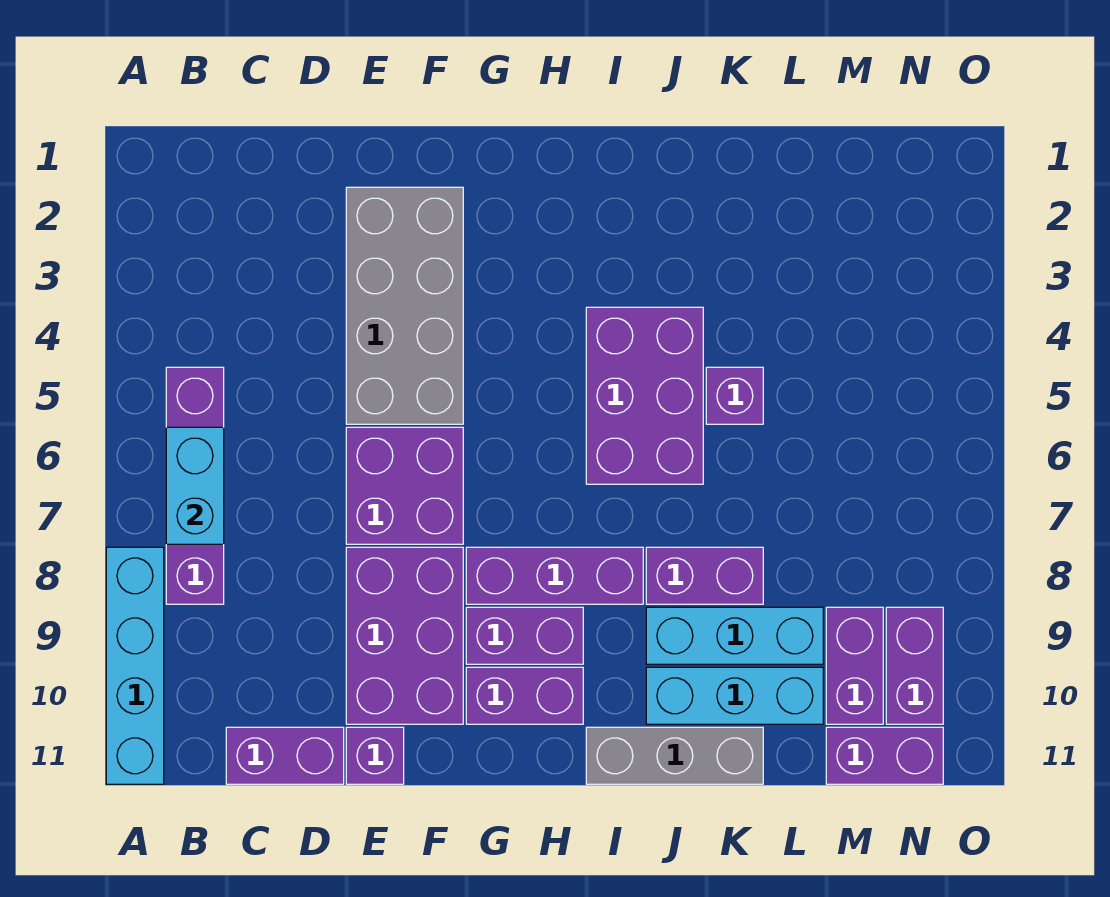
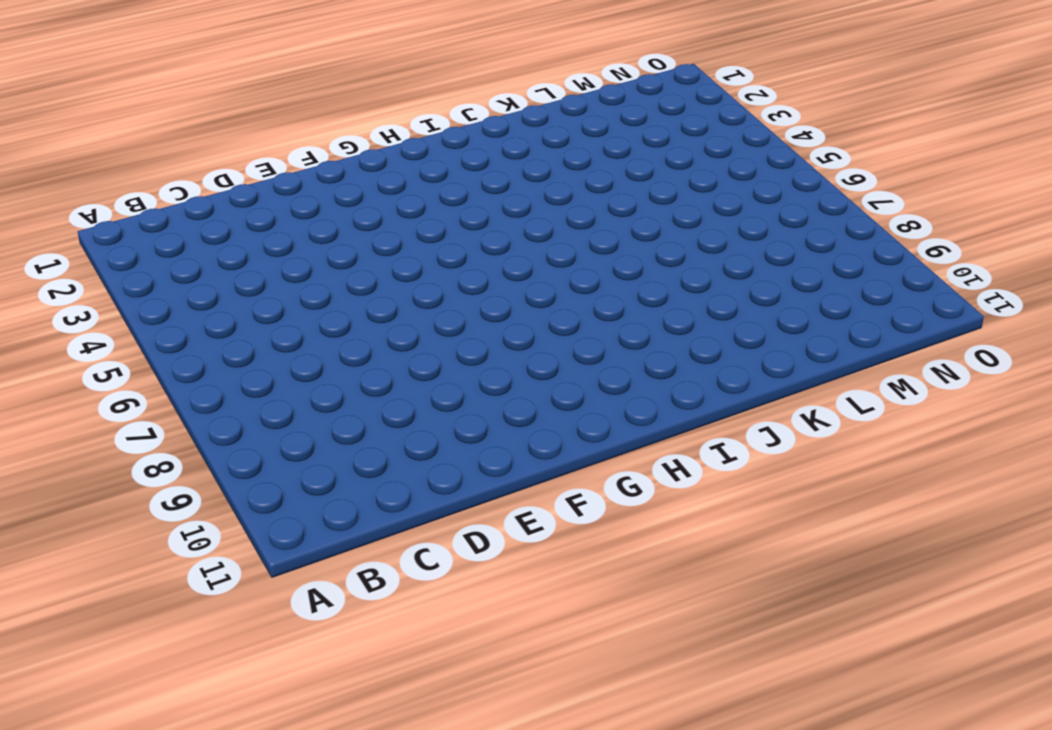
none -> cyan 1x4 brick [106,547,164,784]
none -> purple 1x4 brick [166,367,224,604]
none -> purple 1x2 brick [226,727,344,784]

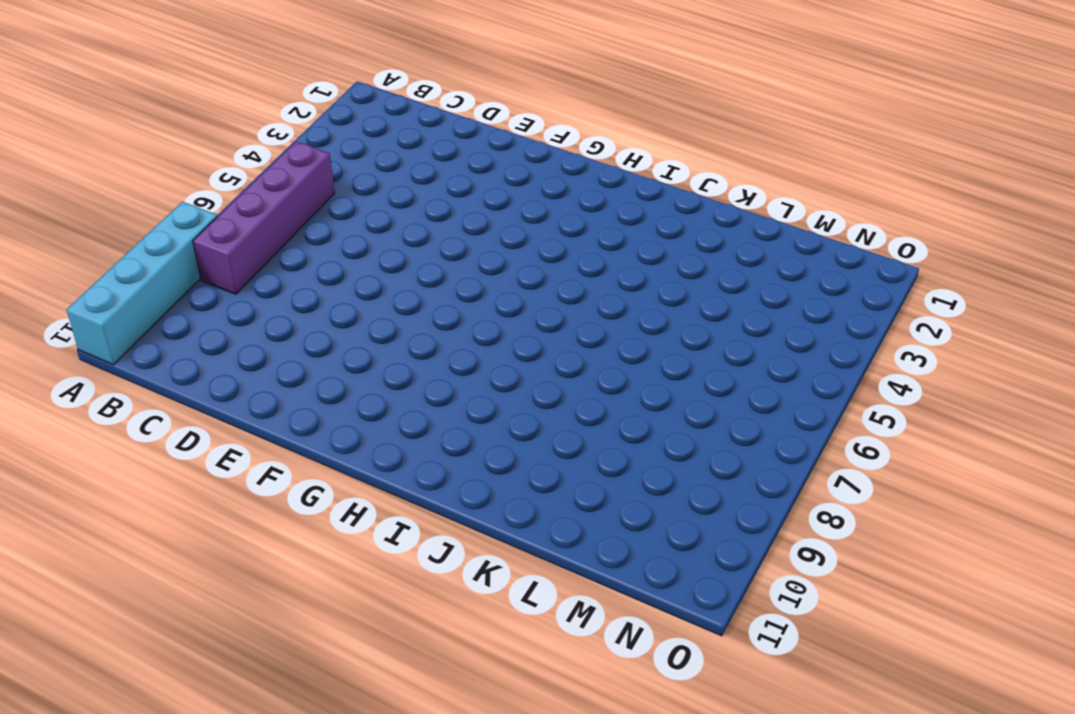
none -> purple 1x2 brick [226,727,344,784]
none -> grey 2x4 brick [346,187,463,424]
none -> purple 2x2 brick [346,427,463,544]

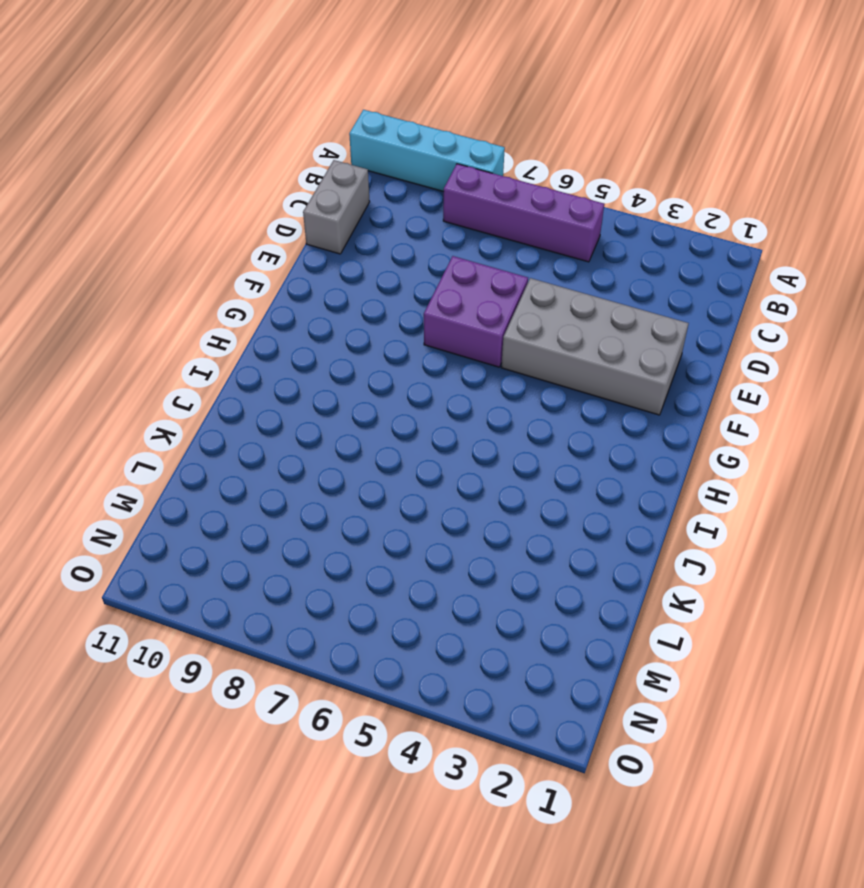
grey 1x2 brick [303,160,370,254] -> purple 1x2 brick [226,727,344,784]
none -> purple 2x3 brick [346,547,463,724]
none -> purple 1x1 brick [346,727,404,784]
none -> purple 1x3 brick [466,547,643,604]

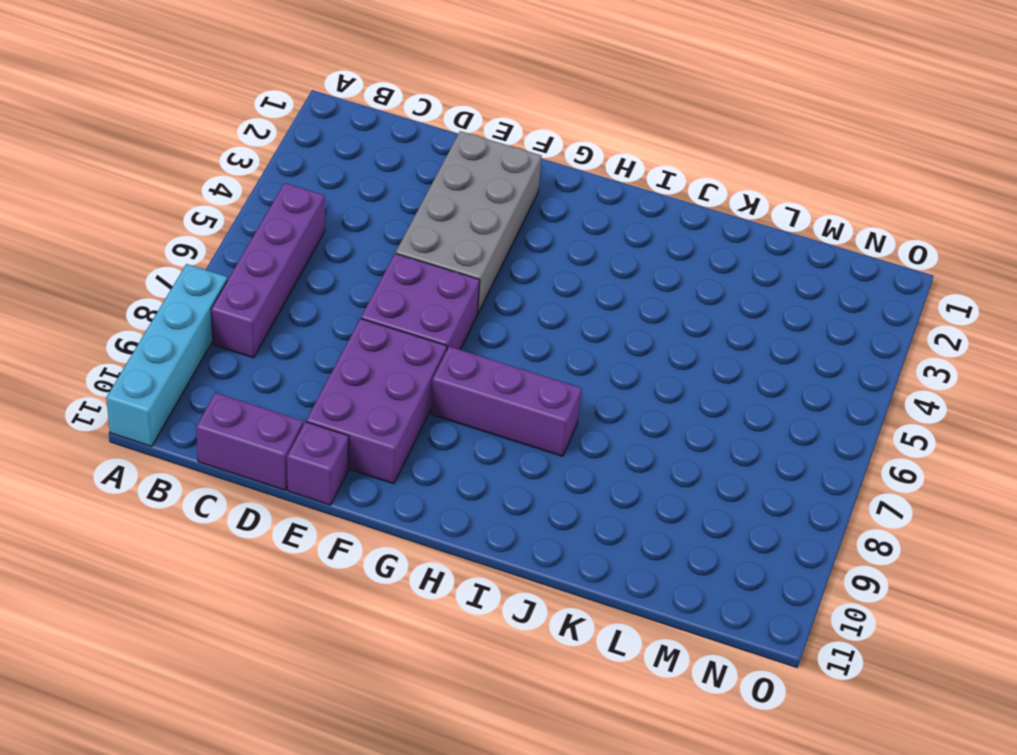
none -> purple 1x2 brick [466,607,583,664]
none -> purple 1x2 brick [466,667,583,724]
none -> purple 2x3 brick [586,307,703,484]

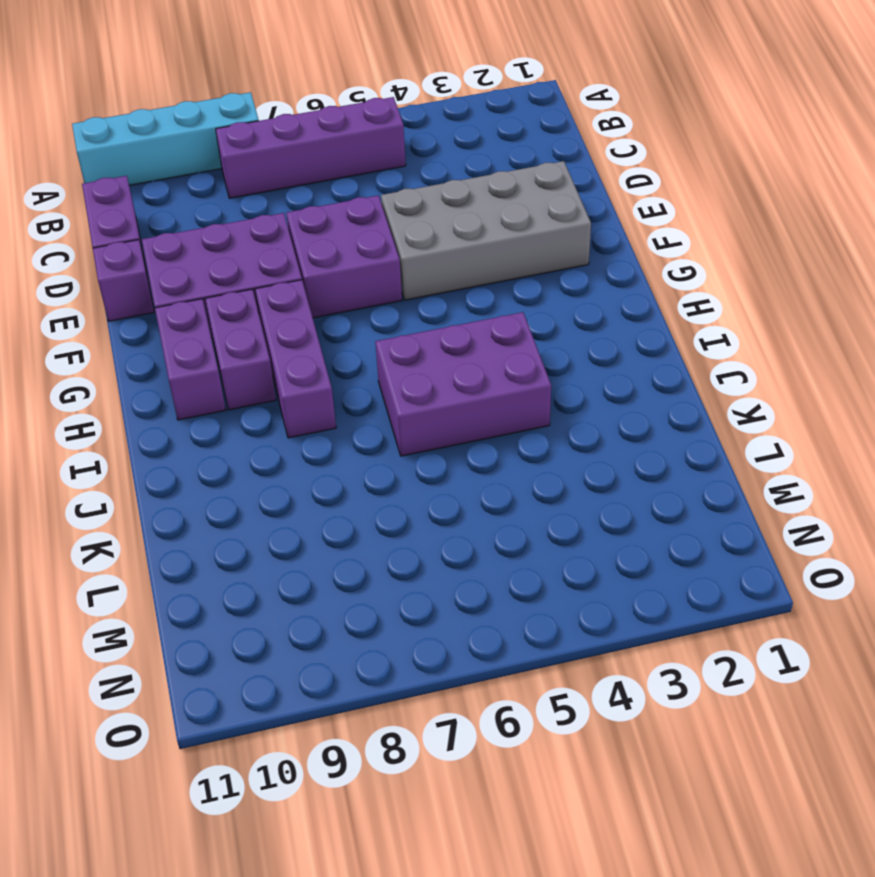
none -> grey 1x3 brick [586,727,763,784]
none -> purple 1x2 brick [646,547,763,604]
none -> cyan 1x3 brick [646,607,823,664]

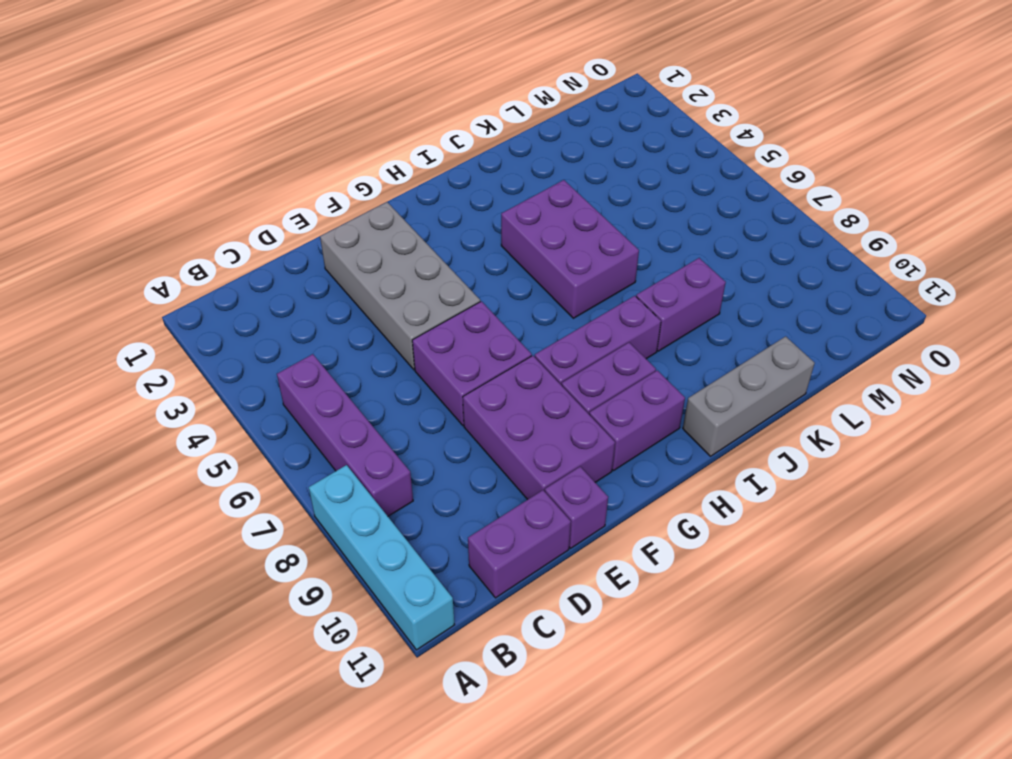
none -> cyan 1x3 brick [646,607,823,664]
none -> cyan 1x3 brick [646,667,823,724]
none -> purple 1x1 brick [706,367,763,424]

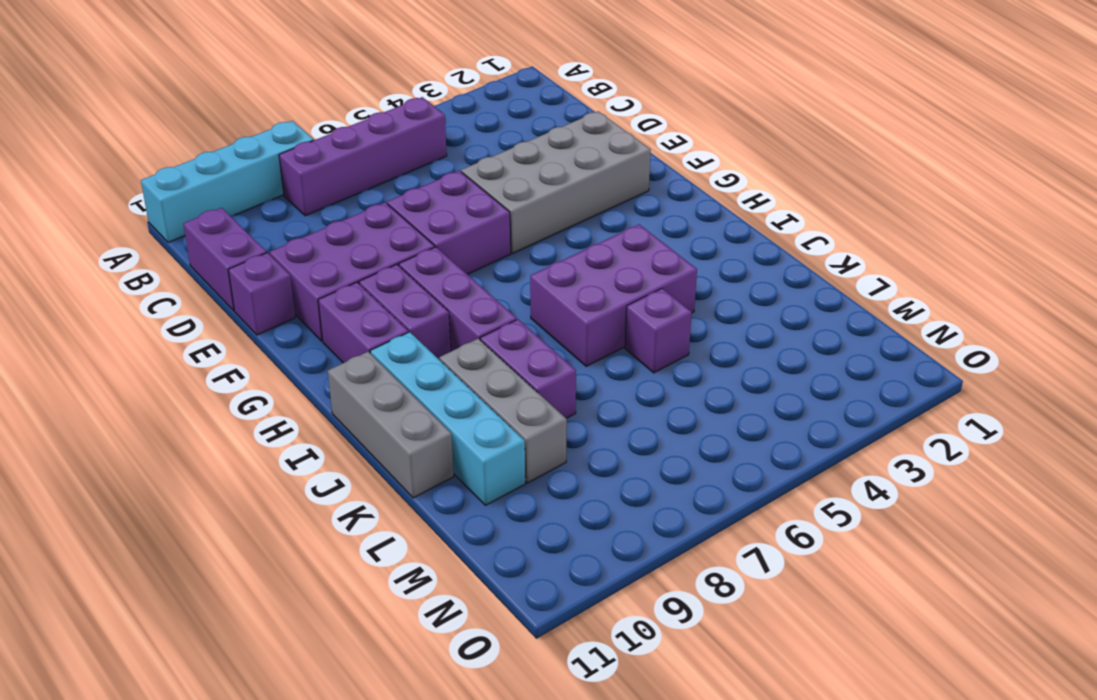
cyan 1x4 brick [370,332,525,505] -> cyan 1x3 brick [646,667,823,724]
grey 1x3 brick [439,339,567,483] -> cyan 1x3 brick [646,607,823,664]
none -> purple 1x2 brick [826,607,883,724]
none -> purple 1x2 brick [826,727,943,784]
none -> purple 1x2 brick [886,607,943,724]

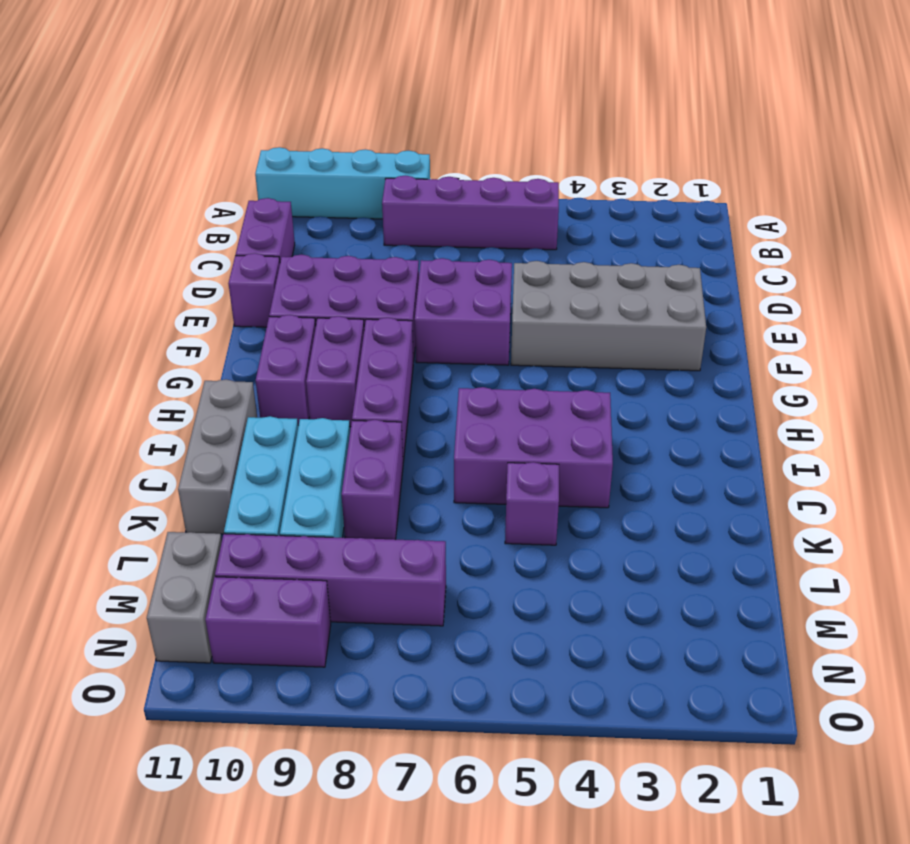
purple 1x4 brick [215,534,446,626] -> purple 1x2 brick [826,607,883,724]
grey 1x2 brick [147,532,222,663] -> purple 1x2 brick [826,727,943,784]
none -> cyan 1x2 brick [166,427,224,544]

